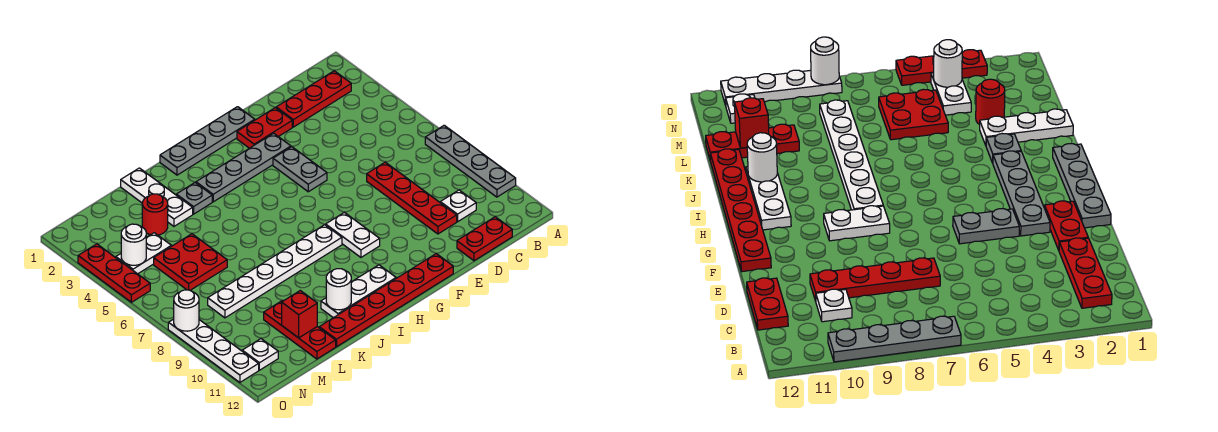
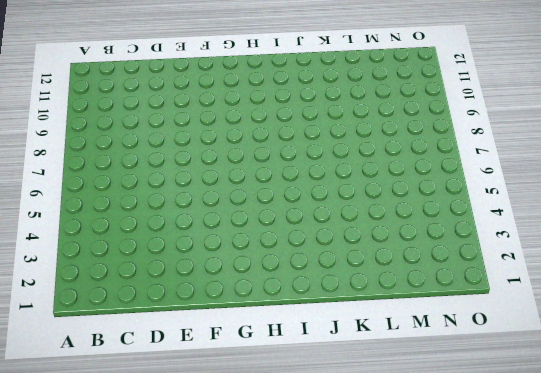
none -> grey 1x4 plate [425,125,516,197]
none -> red 1x3 plate [276,71,351,127]
none -> white 1x1 plate [440,190,476,222]

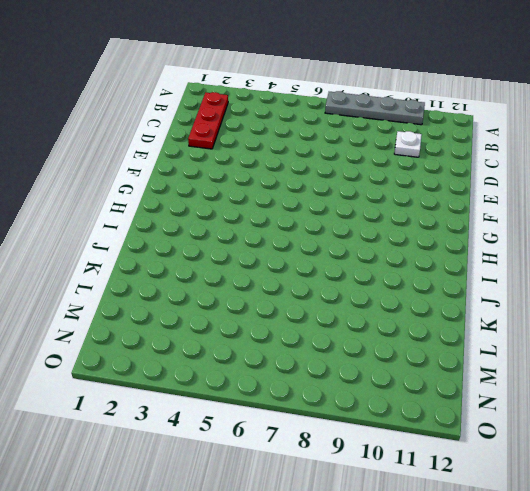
none -> red 1x2 plate [457,217,512,261]
none -> red 1x4 plate [367,162,457,234]
none -> red 1x2 plate [237,108,292,148]

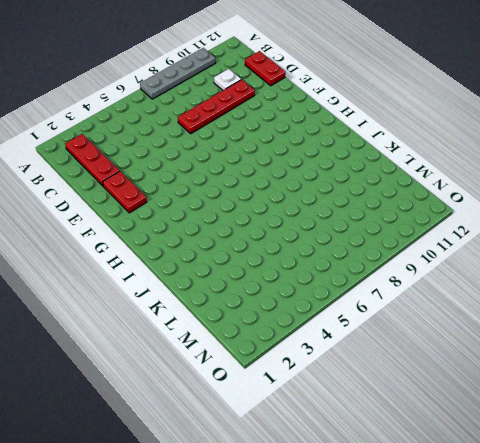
none -> grey 1x4 plate [160,107,255,175]
none -> grey 1x4 plate [196,133,291,202]
none -> grey 1x2 plate [273,147,327,192]

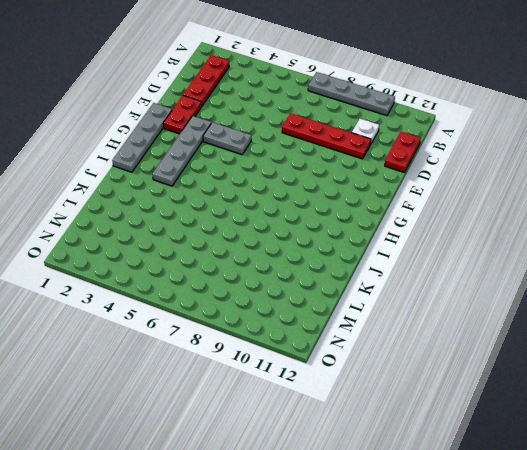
none -> red 1x6 plate [319,254,453,347]
none -> white 1x2 plate [326,212,380,257]
none -> white 1x6 plate [208,225,342,318]

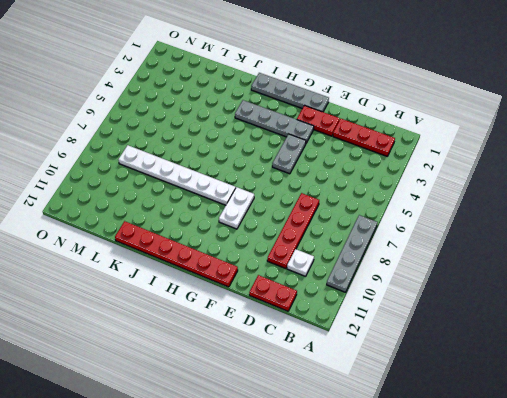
none -> white 1x3 plate [321,265,396,318]
none -> grey 1x1 plate [176,183,212,214]
none -> white 1x3 plate [121,168,193,226]

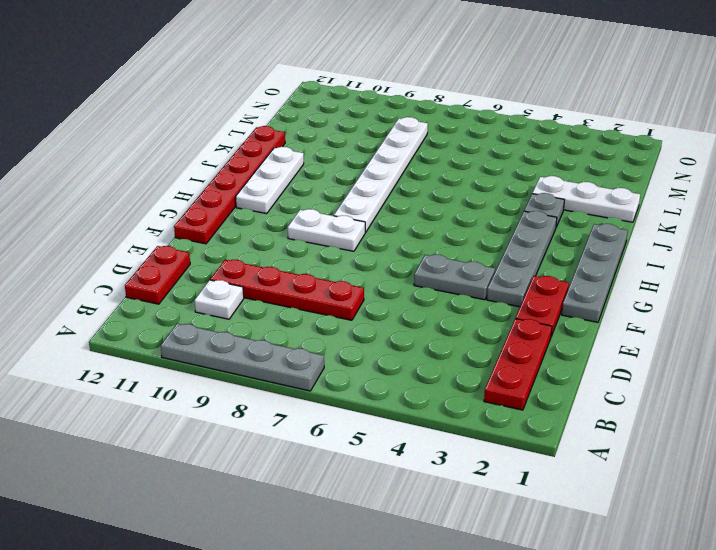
none -> red 1x1 round brick [142,194,168,235]
none -> red 2x2 plate [154,234,227,290]
none -> red 1x3 plate [264,301,336,359]

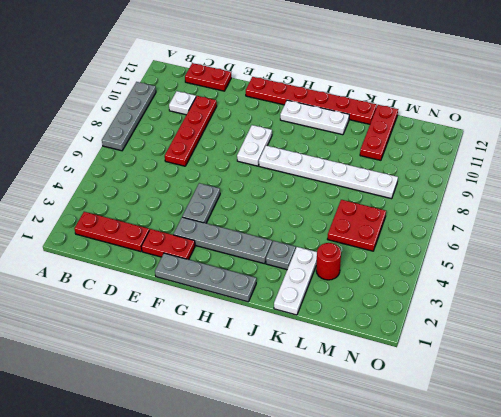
none -> white 1x2 plate [116,233,171,274]
none -> white 1x1 plate [242,339,278,370]
none -> red 1x3 plate [78,244,150,302]

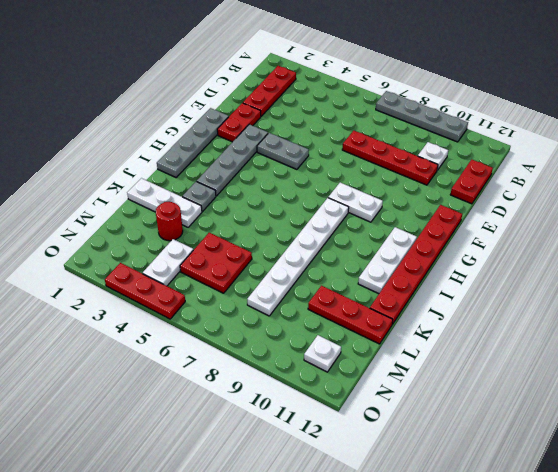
none -> white 1x4 plate [168,319,259,382]
none -> white 1x1 round brick [326,269,351,310]
none -> red 1x1 brick [282,291,317,338]

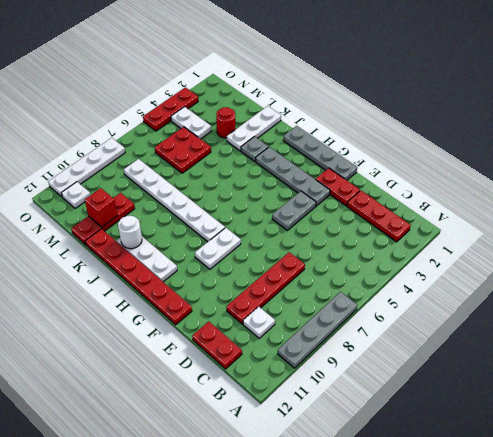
none -> white 1x1 round brick [121,224,146,265]
none -> white 1x1 round brick [174,290,199,331]

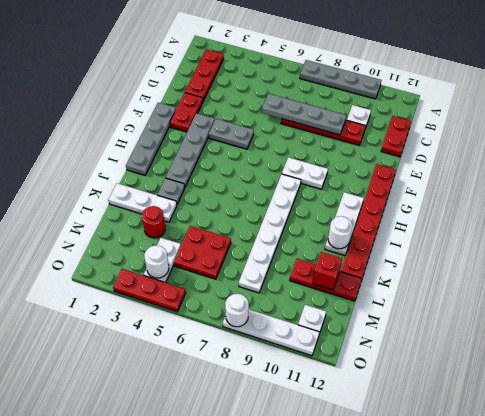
grey 1x4 plate [262,94,346,135] -> none

